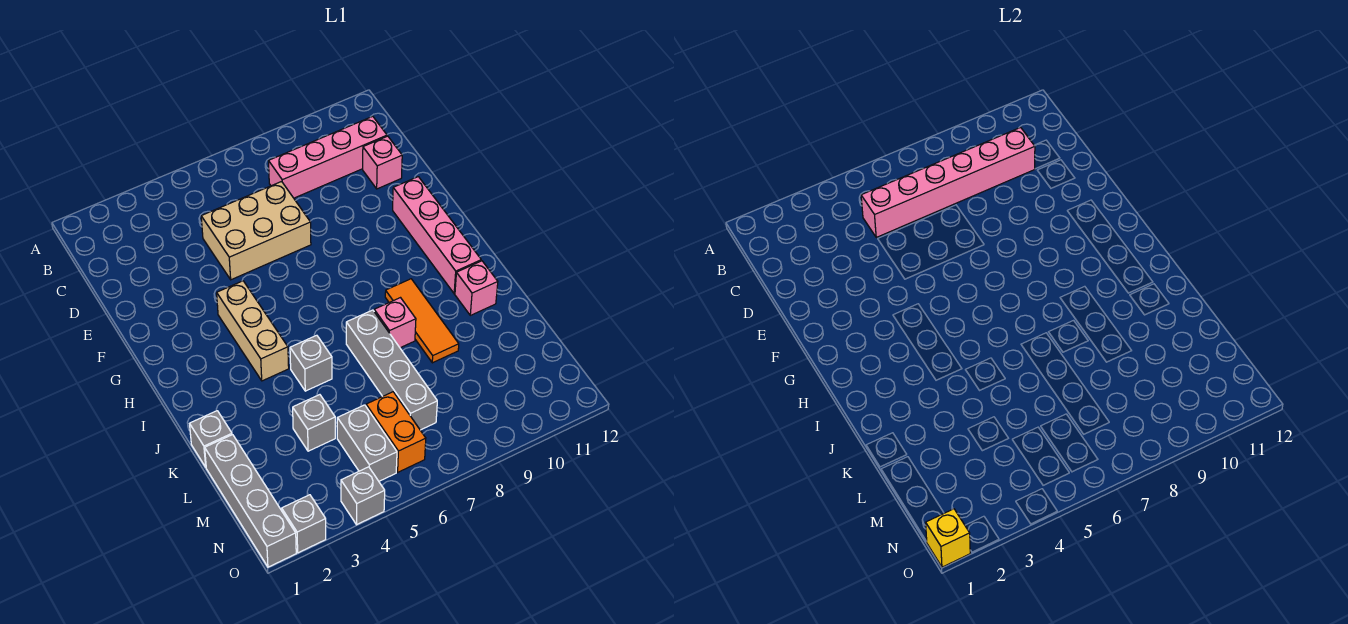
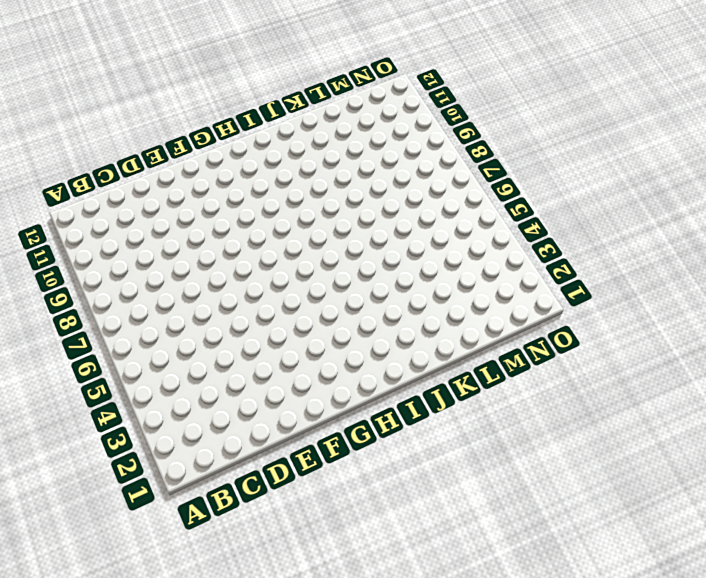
none -> pink 1x4 brick [269,116,387,198]
none -> tan 2x3 brick [201,182,311,280]
none -> pink 1x1 brick [363,136,402,189]

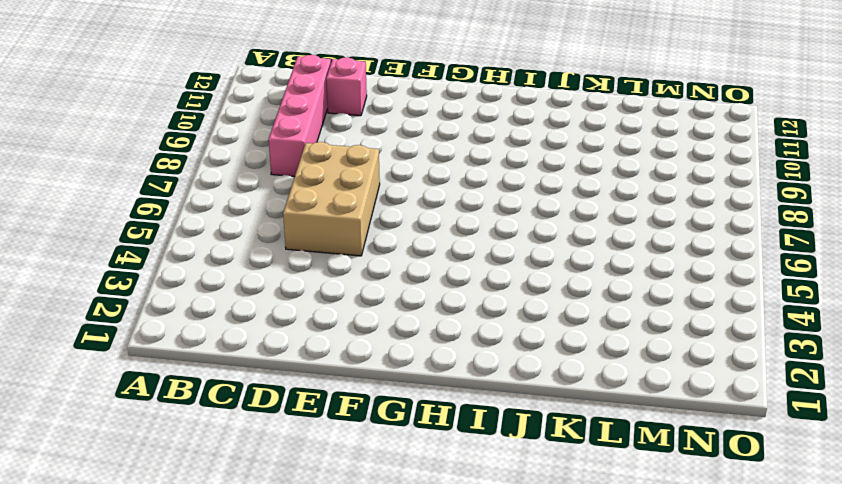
none -> pink 1x4 brick [393,177,481,294]
none -> tan 1x3 brick [217,281,289,381]
none -> orange 1x3 tile [385,279,459,363]

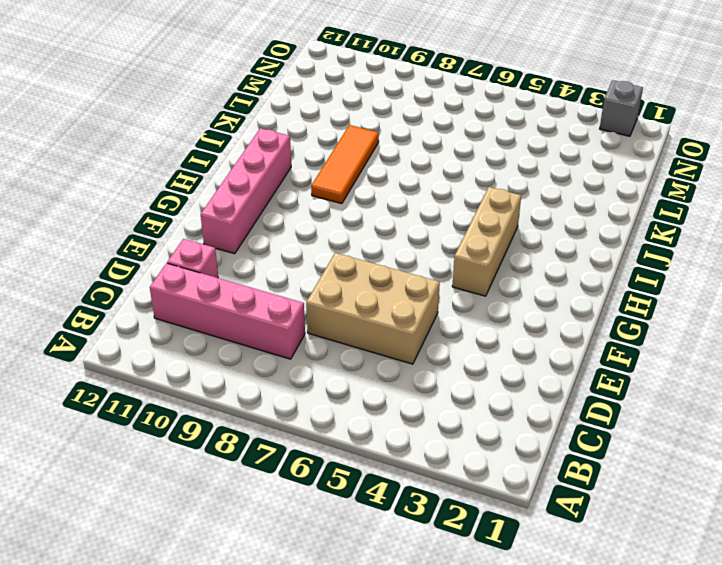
none -> grey 1x1 brick [290,335,332,391]
none -> grey 1x4 brick [346,310,437,430]
none -> pink 1x1 brick [374,298,416,348]

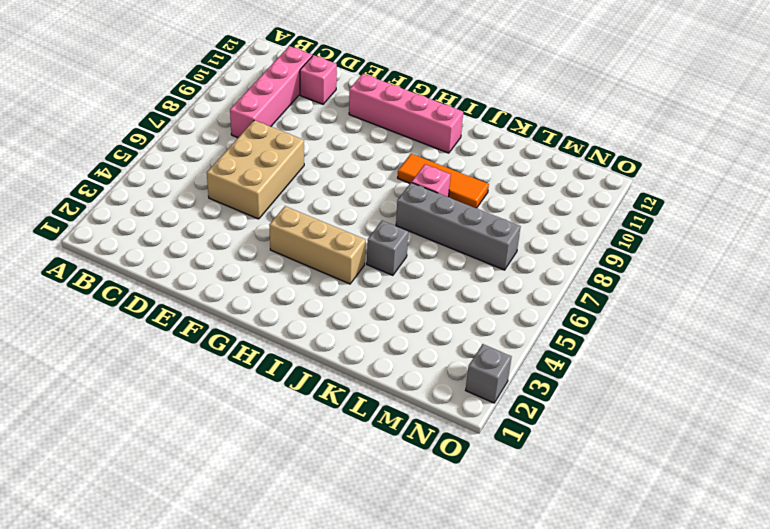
none -> pink 1x1 brick [455,261,498,315]
none -> grey 1x1 brick [190,411,232,467]
none -> grey 1x4 brick [205,435,296,567]

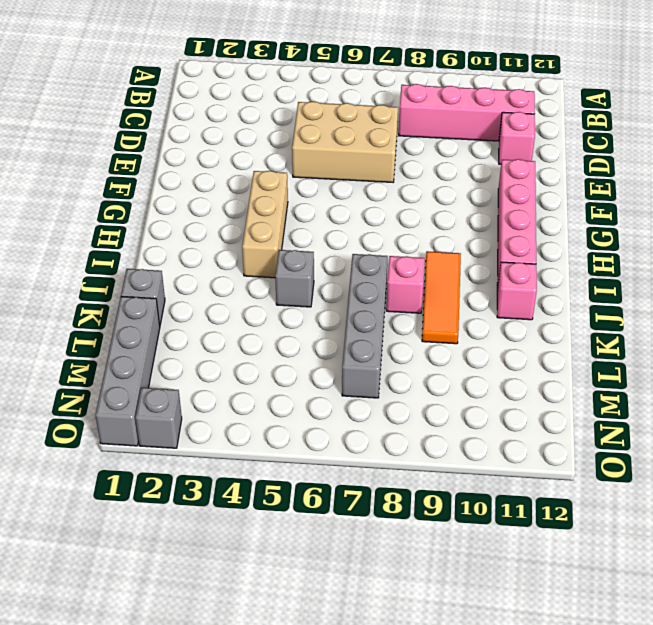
none -> grey 1x1 brick [293,395,335,451]
none -> grey 1x2 brick [337,405,397,481]
none -> orange 1x2 brick [366,392,426,472]

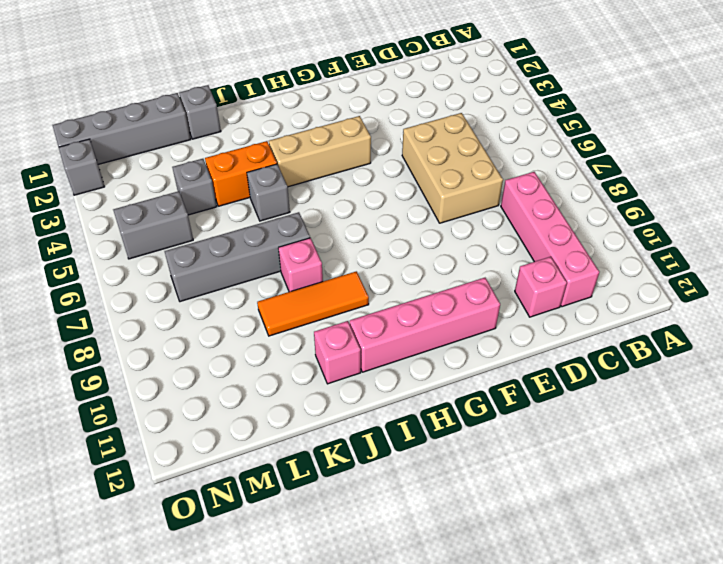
orange 1x2 brick [205,141,277,206] -> orange 1x2 brick moved to [366,392,426,472]
none -> grey 1x1 brick [341,467,385,525]
none -> pink 1x6 brick [861,127,1035,237]
none -> yellow 1x1 brick [926,509,970,567]

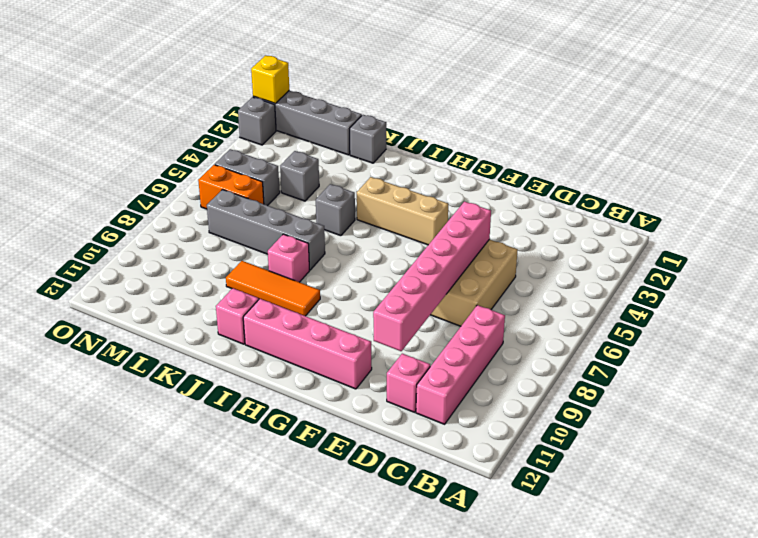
pink 1x6 brick [373,201,491,351] -> pink 1x6 brick moved to [861,127,1035,237]
none -> grey 1x1 brick [341,467,385,525]

